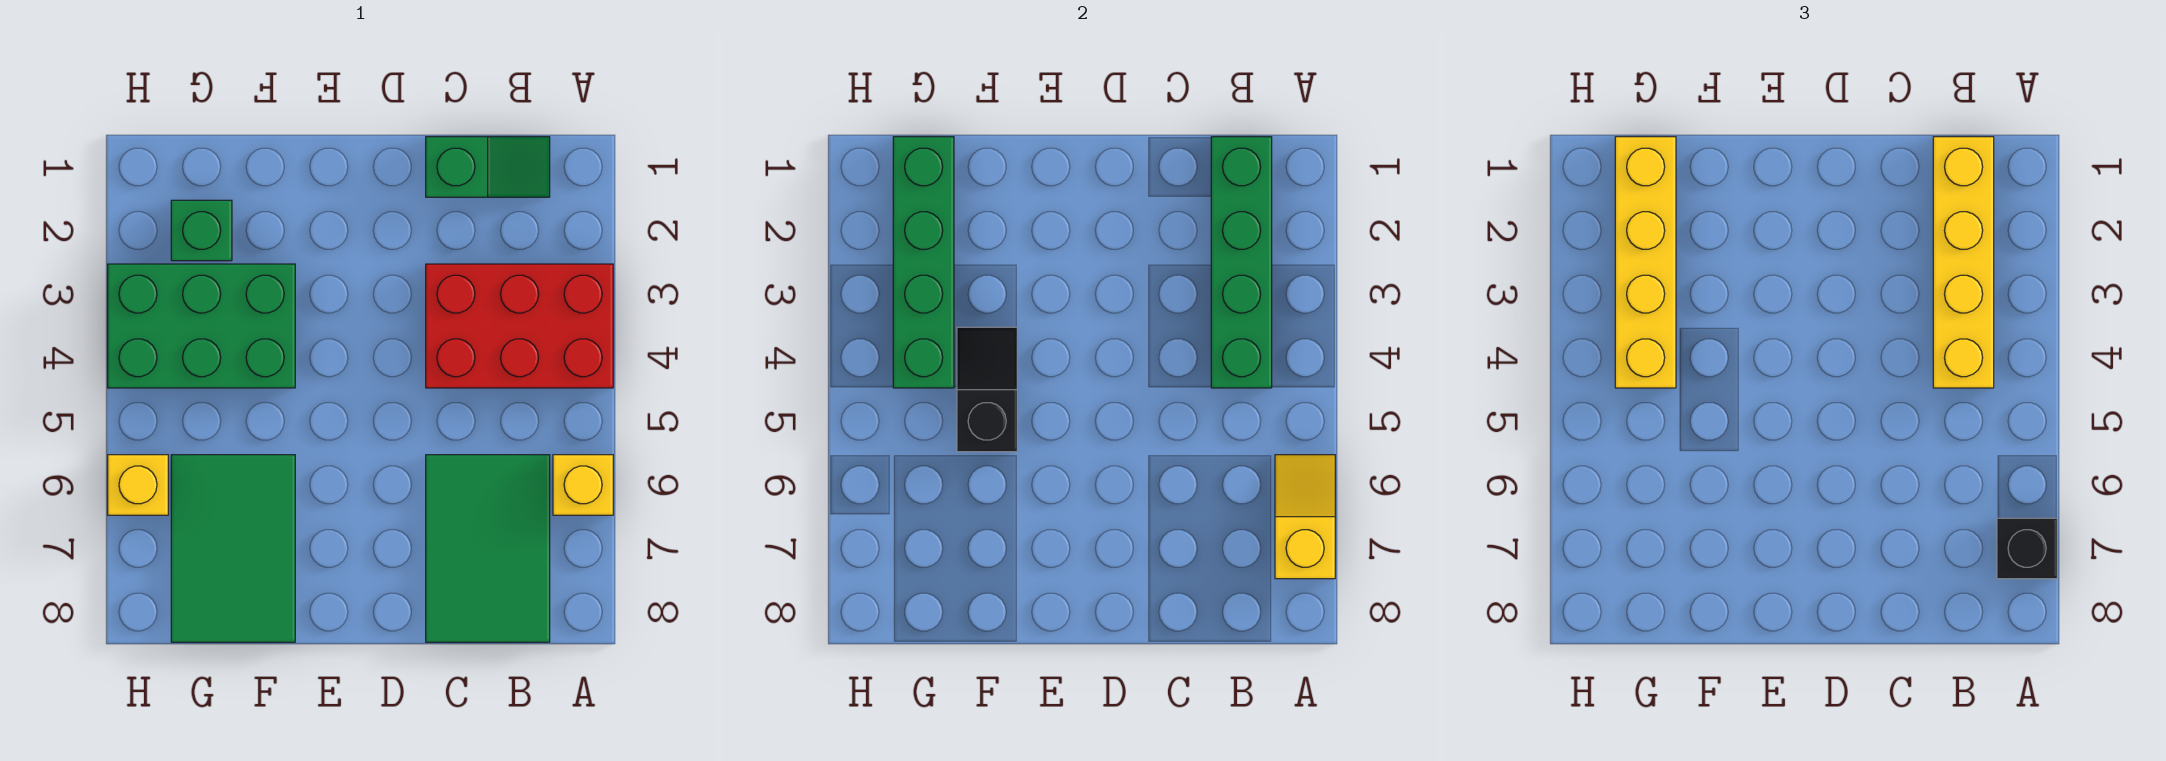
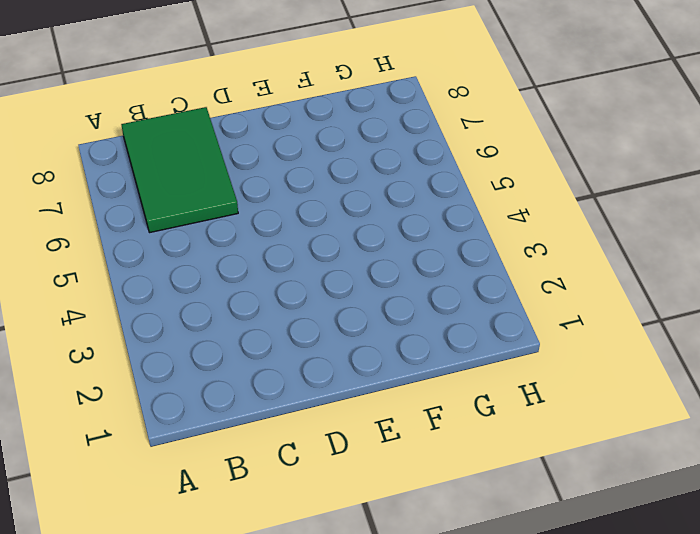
none -> red 2x3 brick [426,264,613,388]
none -> yellow 1x1 brick [553,455,613,515]
none -> green 1x2 slope [426,137,550,197]

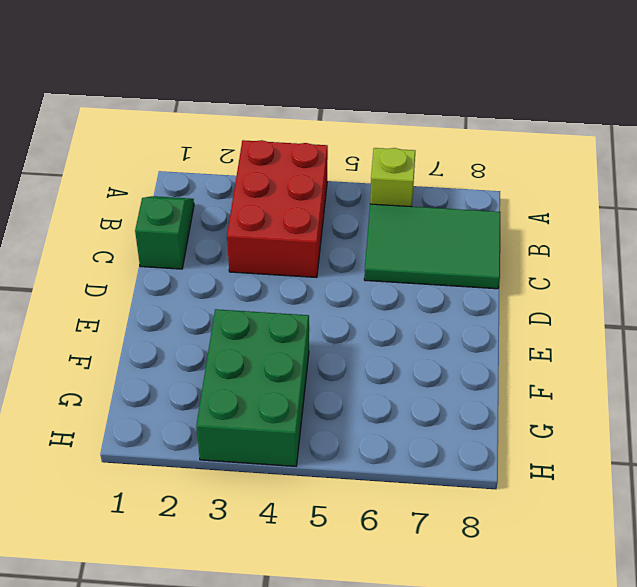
lime 1x1 brick [370,148,415,207] -> yellow 1x1 brick [553,455,613,515]
none -> green 2x3 tile [171,455,295,642]
none -> green 1x1 brick [171,200,232,261]
none -> yellow 1x1 brick [108,455,168,515]

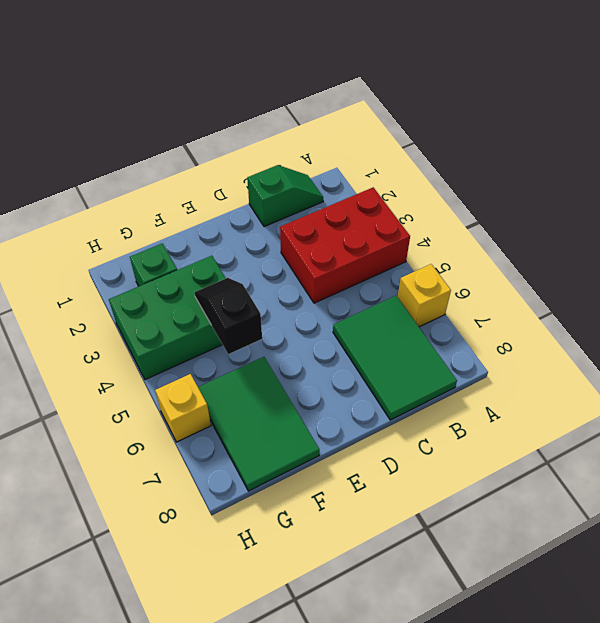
none -> yellow 1x2 slope [1275,455,1335,579]
none -> green 1x4 brick [1211,137,1272,388]
none -> green 1x4 brick [893,137,954,388]

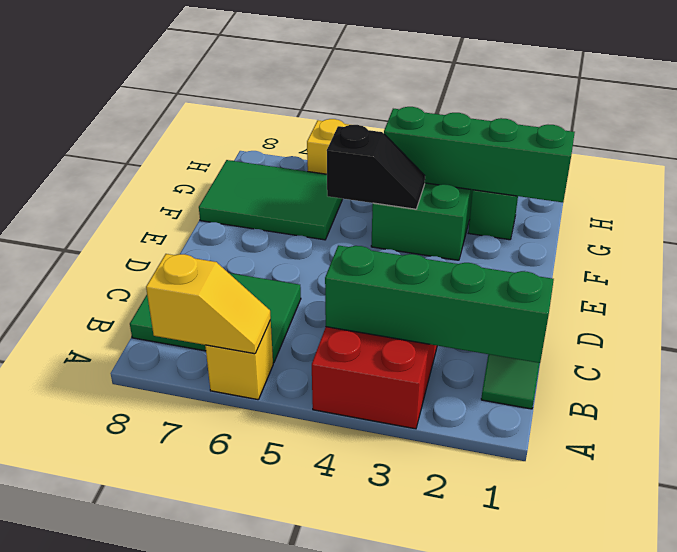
none -> black 1x1 brick [1997,518,2057,579]
none -> yellow 1x4 brick [1933,137,1994,388]
none -> yellow 1x4 brick [1615,137,1676,388]

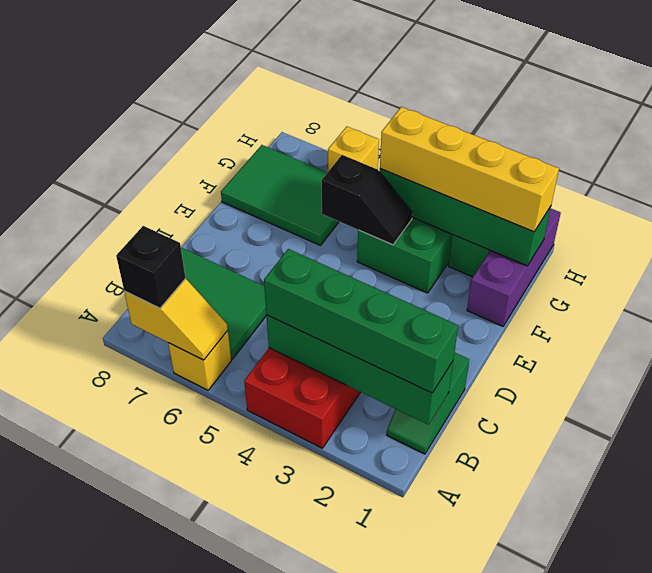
green 1x4 brick [264,249,458,393] -> yellow 1x4 brick [1933,137,1994,388]
purple 1x3 brick [467,209,561,326] -> none

